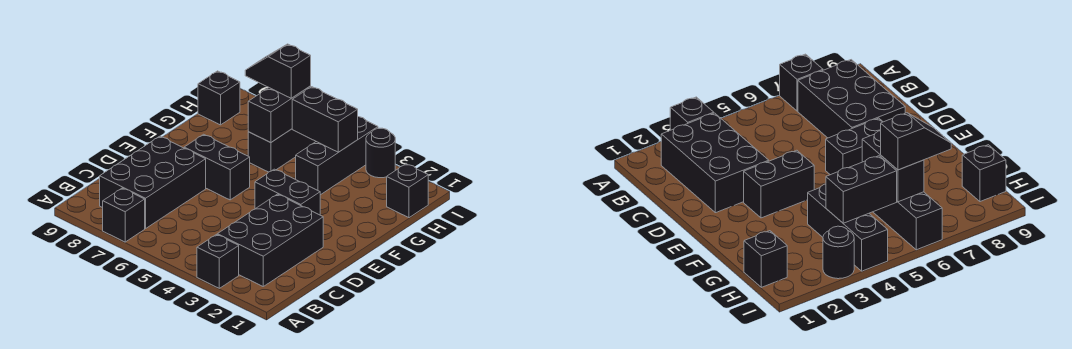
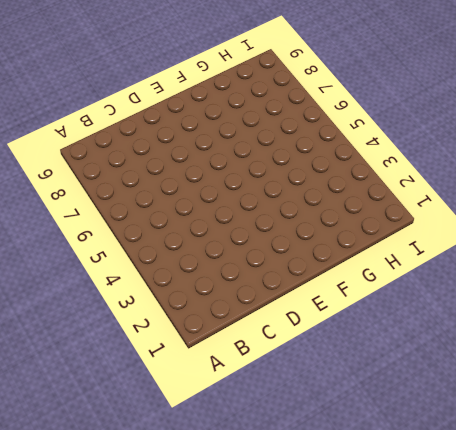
none -> black 1x1 brick [197,235,239,288]
none -> black 1x1 brick [103,188,145,242]
none -> black 2x3 brick [217,194,323,286]

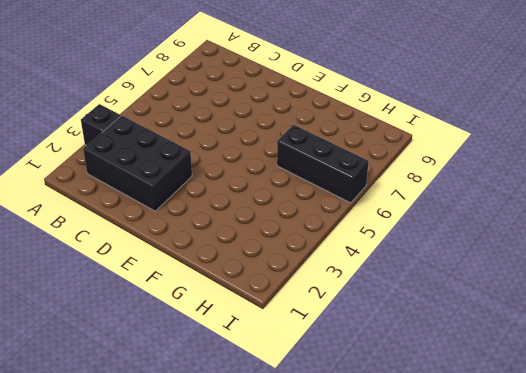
none -> black 1x1 brick [103,188,145,242]
none -> black 2x3 brick [100,136,206,229]
none -> black 1x2 brick [255,169,320,215]

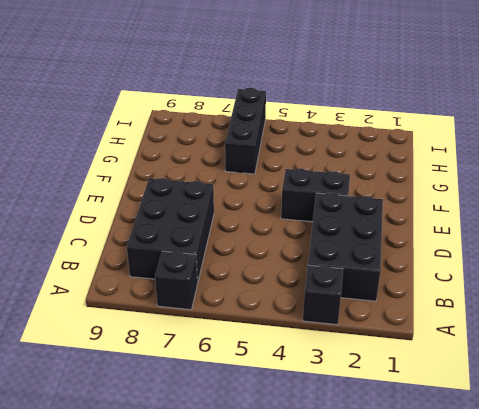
none -> black 1x2 brick [184,134,250,200]
none -> black 1x3 brick [296,117,378,195]
none -> black 1x1 brick [387,164,428,218]

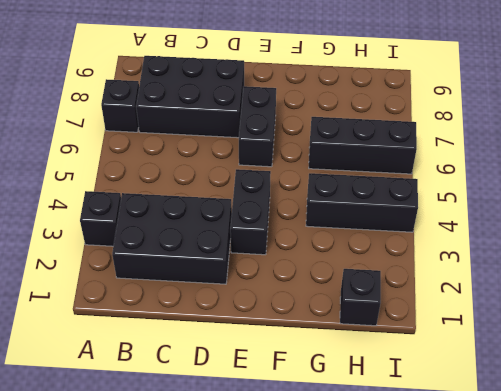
none -> black 1x1 brick [198,71,240,125]
none -> black 1x1 round brick [366,128,395,178]
none -> black 1x2 brick [248,86,311,143]

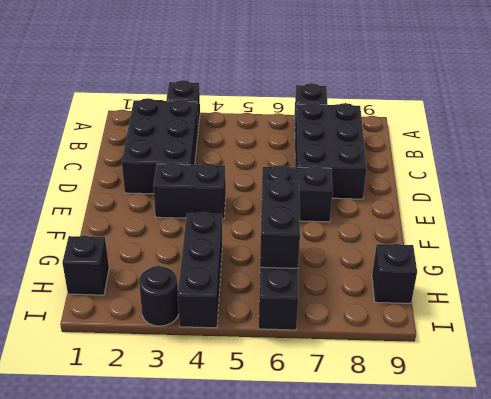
none -> black 1x2 brick [292,87,358,152]
none -> black 1x2 slope [245,44,311,98]

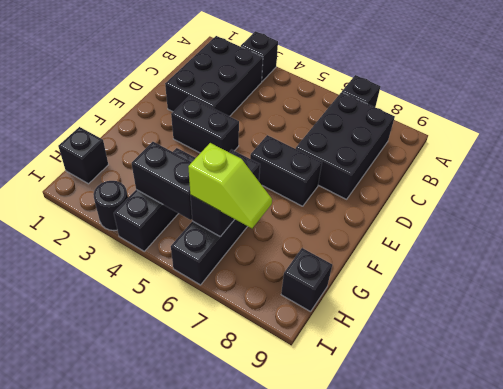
lime 1x2 slope [188,143,272,228] -> black 1x2 slope [245,44,311,98]

